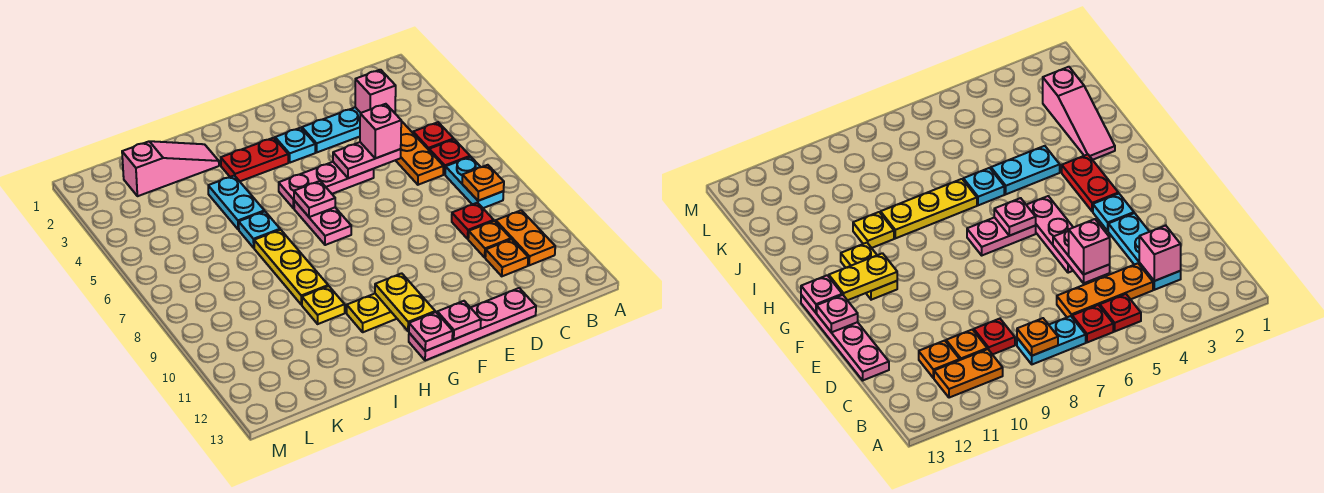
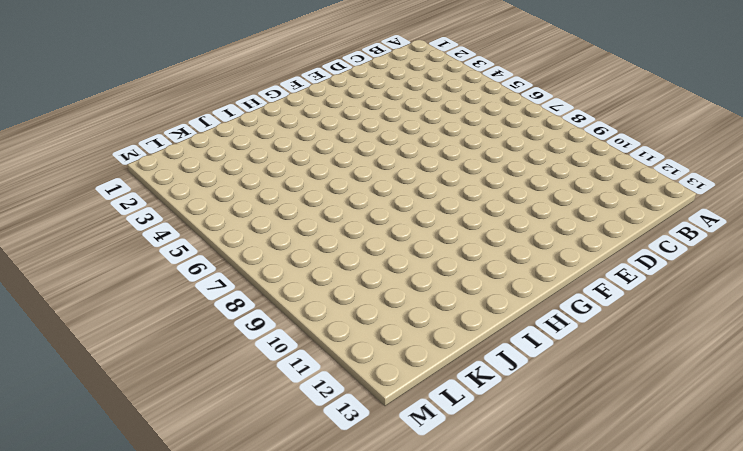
none -> red 1x1 plate [413,122,454,150]
none -> red 1x1 plate [429,139,470,174]
none -> cyan 1x2 plate [445,157,504,208]

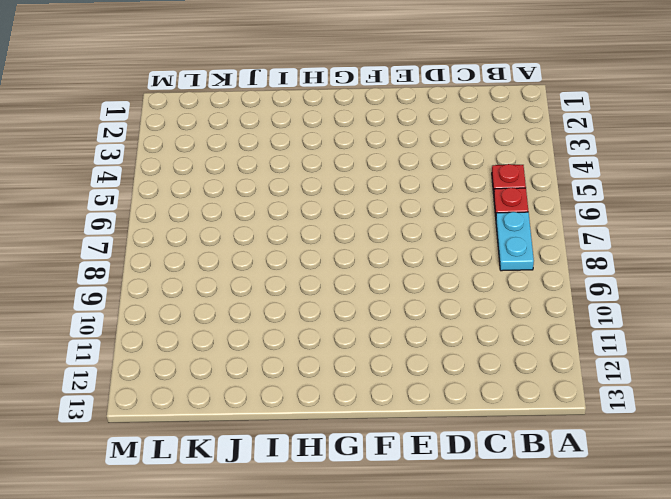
none -> orange 1x2 plate [496,210,555,265]
none -> cyan 1x3 plate [302,107,360,152]
none -> orange 1x3 plate [395,121,444,185]

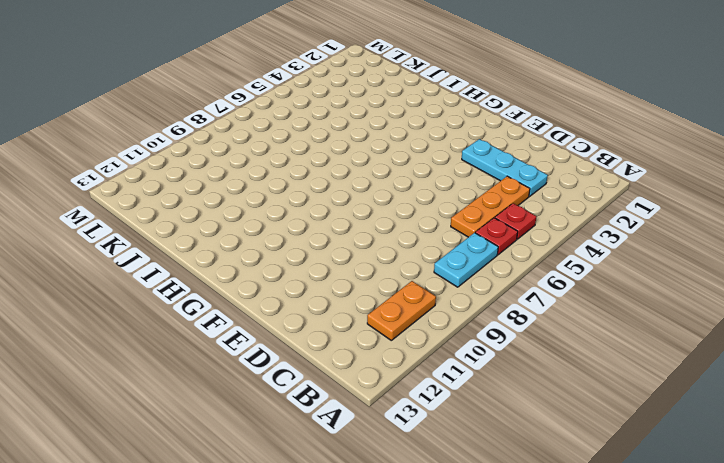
none -> red 1x1 plate [452,203,494,239]
none -> orange 1x1 plate [468,221,511,257]
none -> orange 1x1 plate [485,239,528,276]

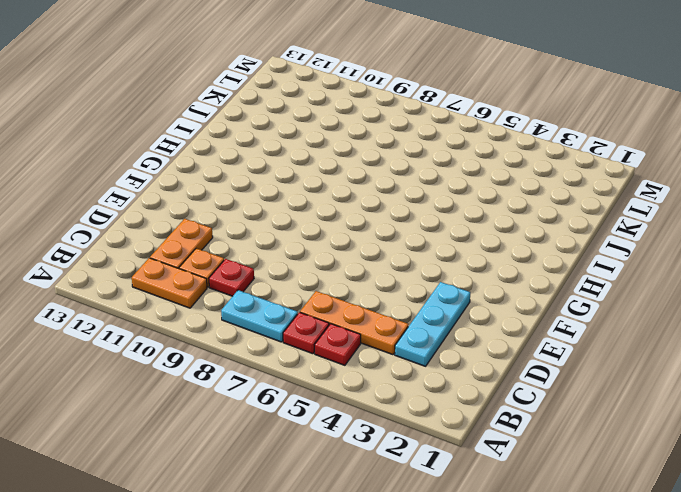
orange 1x2 plate [150,219,213,268] -> orange 1x1 plate [485,239,528,276]
none -> pink 1x4 plate [409,288,536,361]
none -> pink 1x3 plate [279,162,374,208]
none -> cyan 1x1 plate [275,128,315,163]

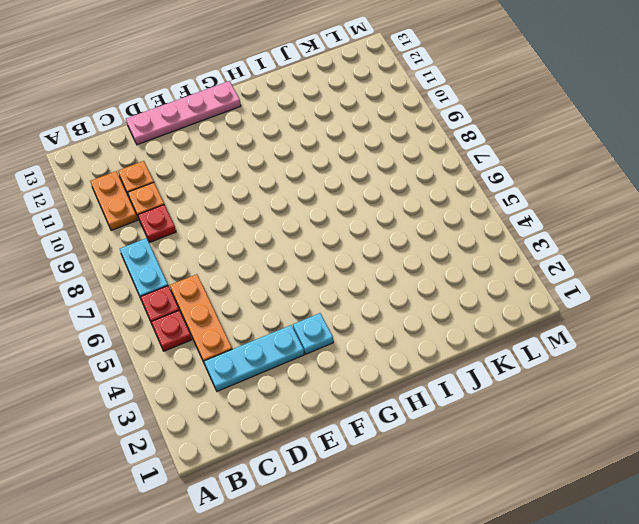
none -> pink 1x3 plate [279,162,374,208]
none -> red 1x2 plate [221,138,288,181]
none -> pink 1x2 plate [294,201,351,245]

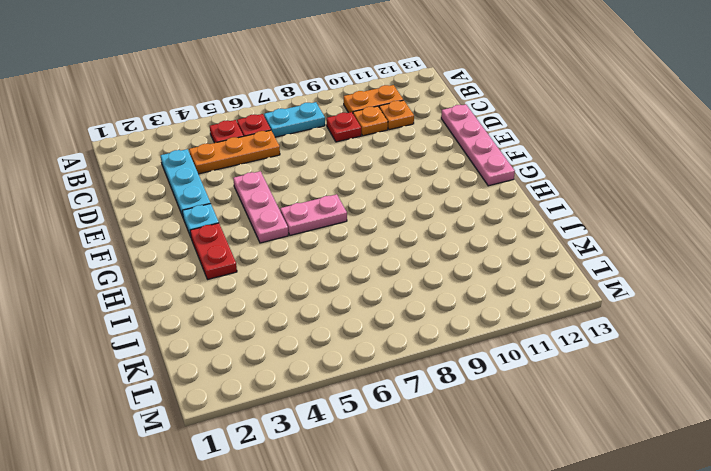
none -> yellow 1x2 plate [347,294,397,332]
none -> pink 1x3 slope [122,141,219,196]
none -> cyan 1x2 plate [208,175,264,230]

